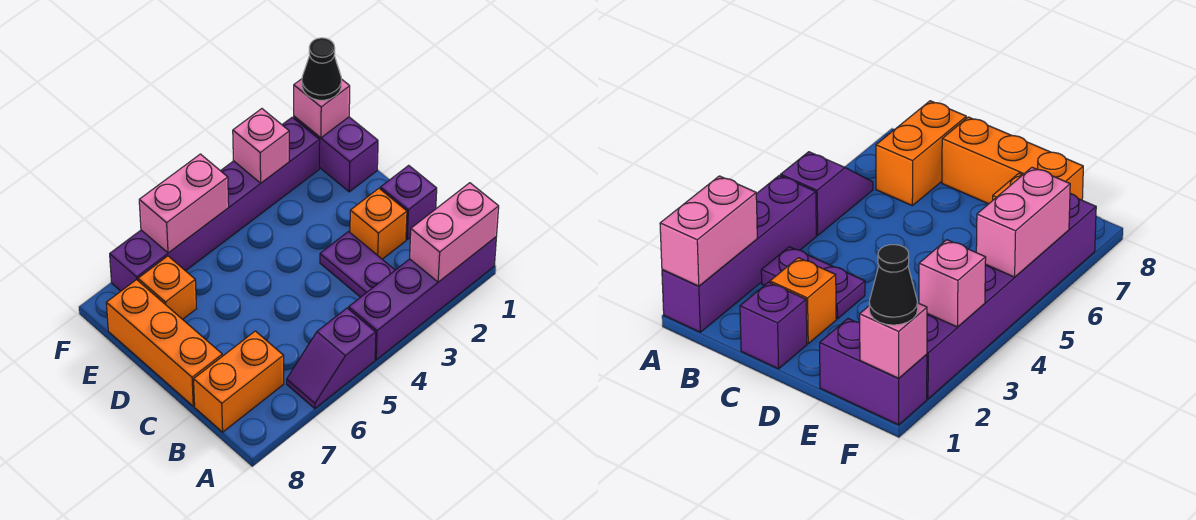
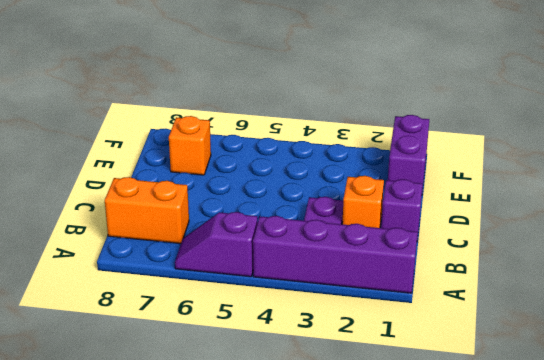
none -> orange 1x3 brick [106,280,222,406]
none -> purple 1x6 brick [110,117,320,291]
none -> pink 1x2 brick [410,183,499,282]

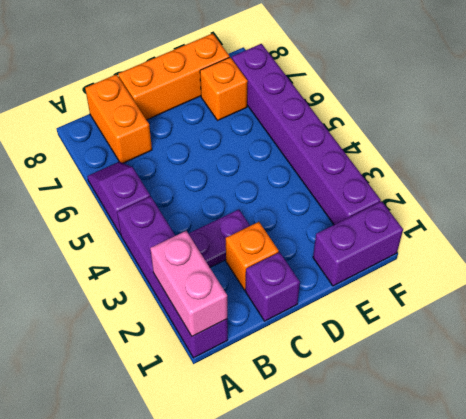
none -> pink 1x1 brick [294,79,350,138]
none -> pink 1x1 brick [233,109,290,183]
none -> pink 1x2 brick [139,154,229,253]

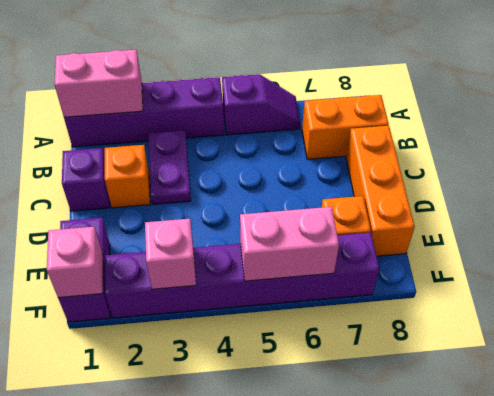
none -> black 1x1 cone [302,38,341,100]

